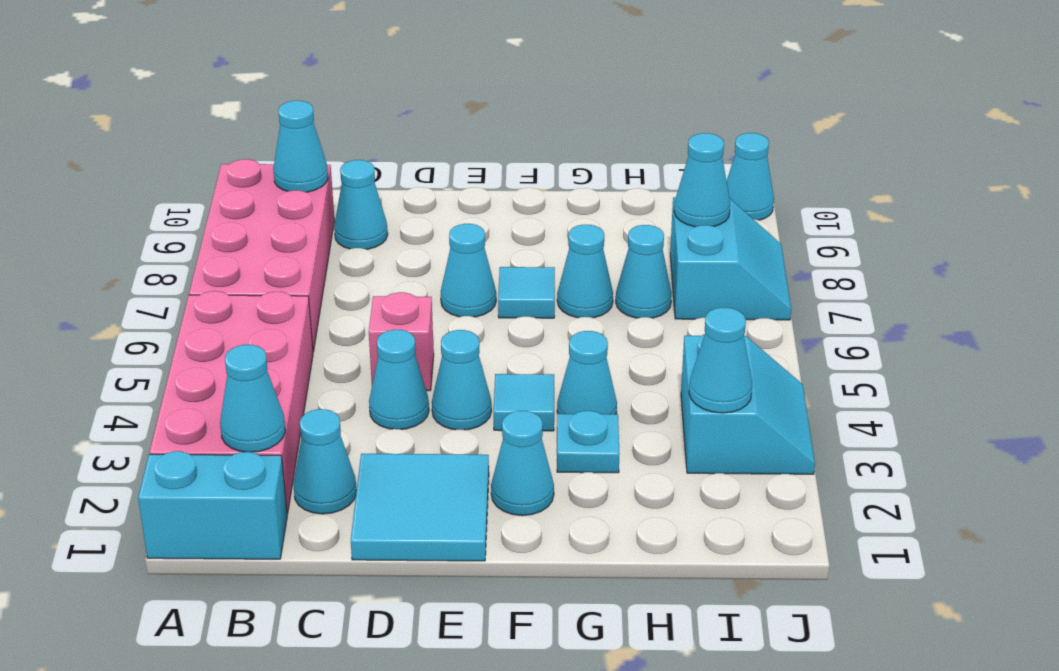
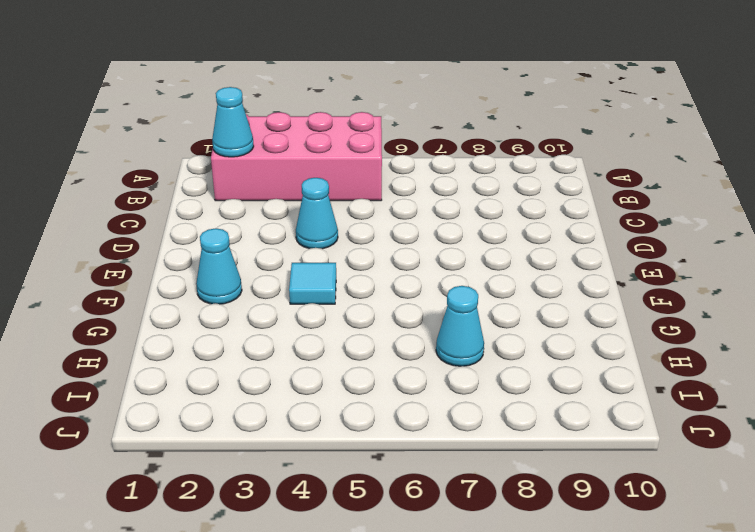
none -> cyan 1x2 brick [138,451,287,559]
none -> pink 2x4 brick [189,159,334,352]
none -> cyan 1x1 cone [293,409,357,514]

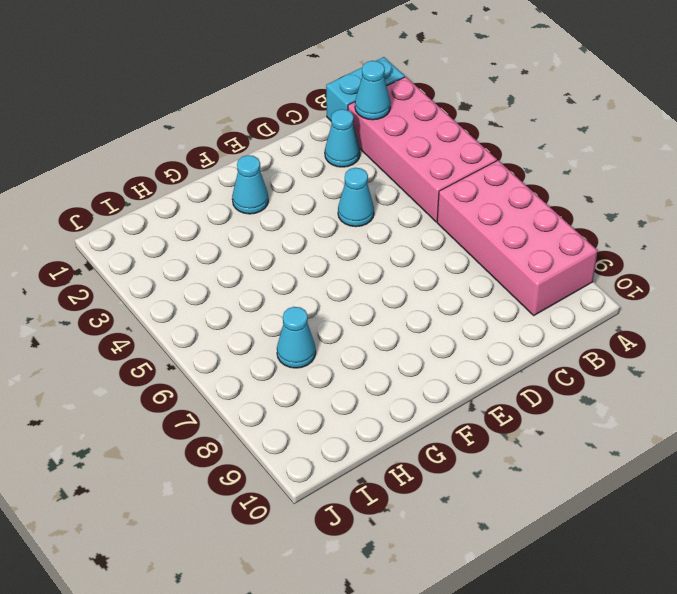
none -> cyan 1x1 cone [334,160,388,250]
none -> cyan 2x2 tile [351,454,489,561]
none -> pink 1x1 brick [369,292,434,391]

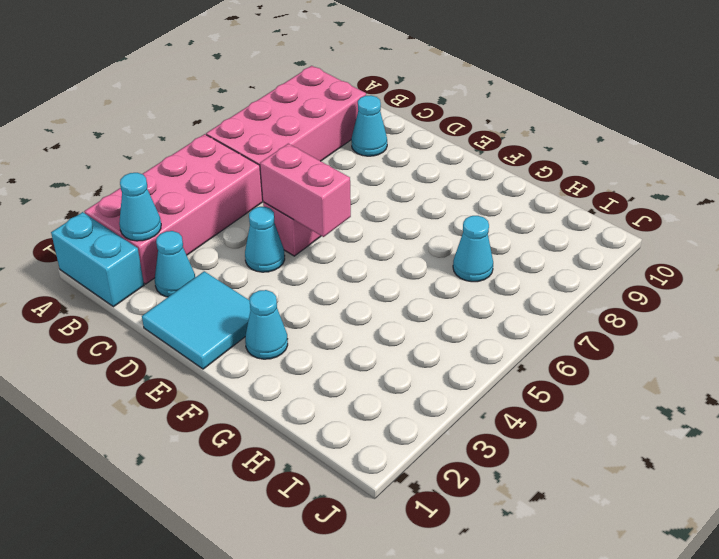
pink 1x2 brick [260,144,351,237] -> none
none -> cyan 1x1 cone [432,330,492,430]
none -> cyan 1x1 cone [441,224,496,317]
none -> cyan 1x1 tile [494,374,554,431]

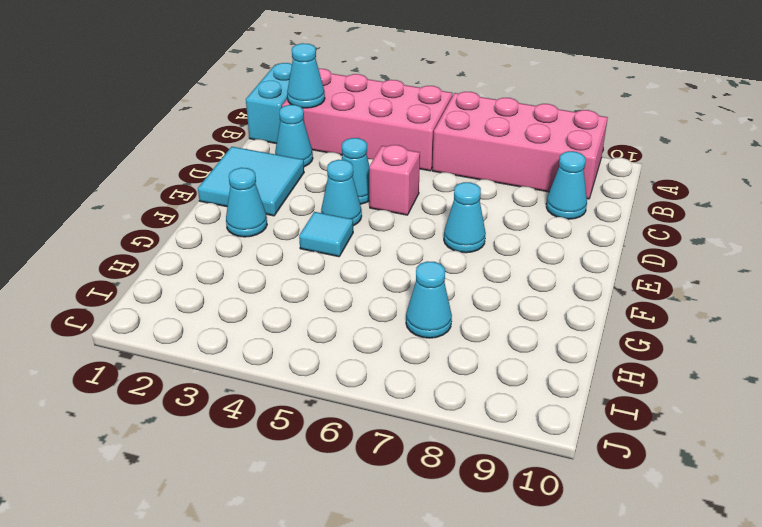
none -> cyan 1x1 tile [498,267,555,318]
none -> cyan 1x1 plate [557,411,620,473]
none -> cyan 1x1 cone [557,331,617,414]

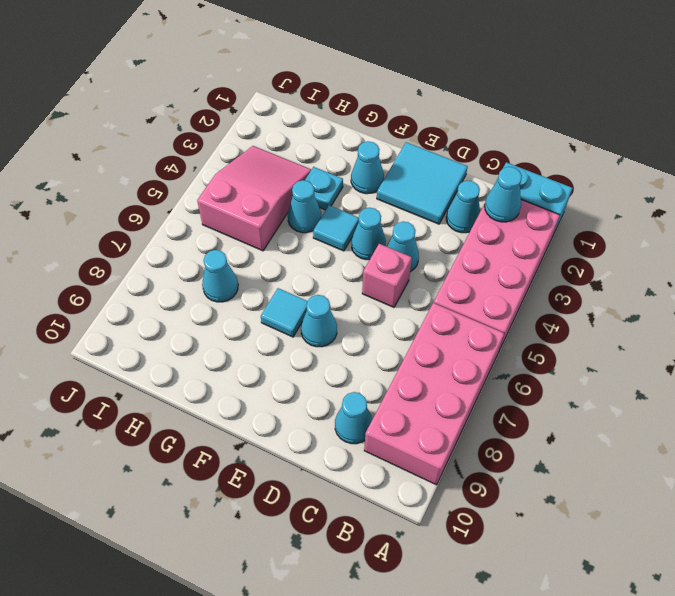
pink 2x3 slope [197,146,312,251] -> cyan 2x2 slope [681,334,815,474]
none -> cyan 1x1 cone [557,225,613,318]
none -> cyan 2x2 slope [670,197,791,320]
none -> cyan 1x1 cone [727,133,774,220]

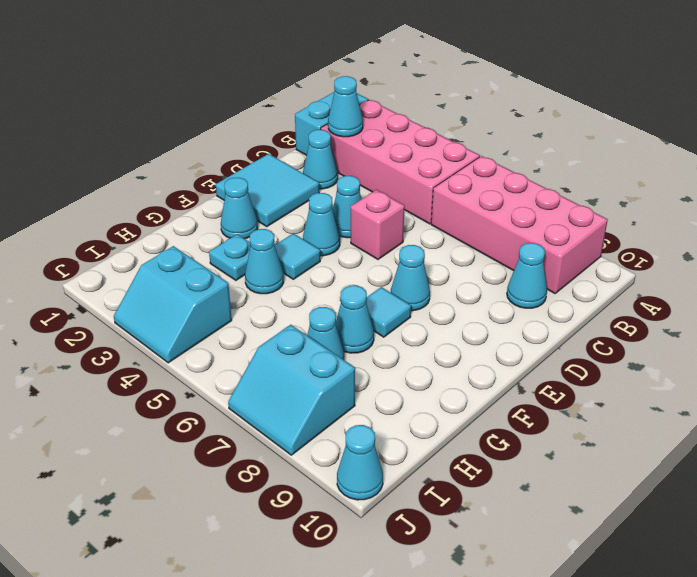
none -> cyan 1x1 cone [273,101,328,192]
none -> cyan 1x1 cone [689,308,752,413]
none -> cyan 1x1 cone [674,133,730,227]

